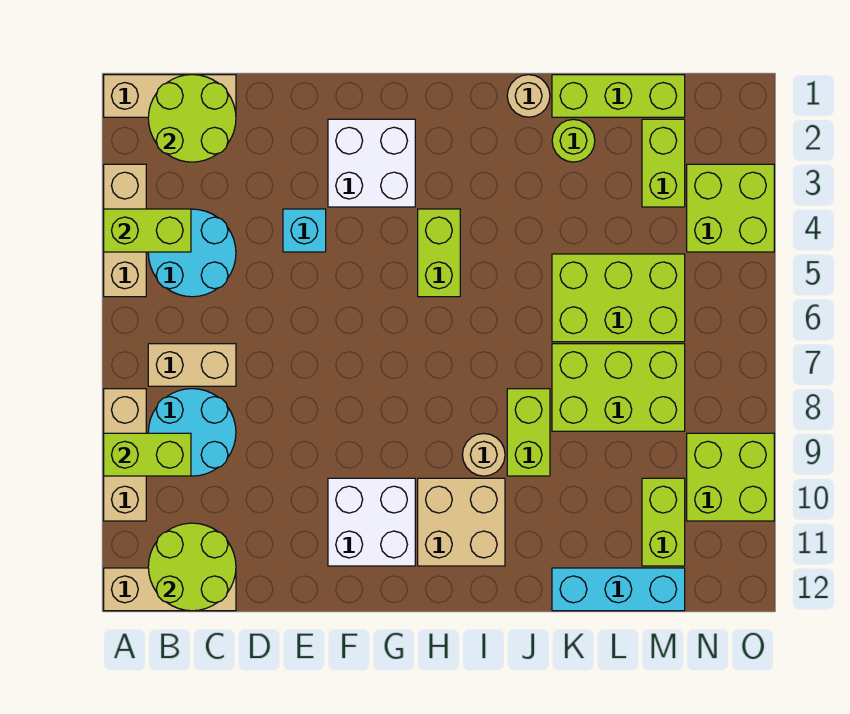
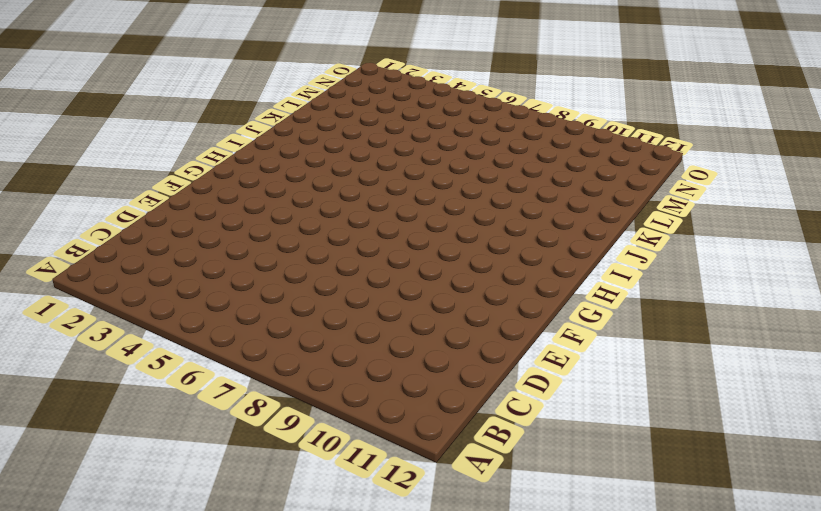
none -> tan 1x3 brick [104,75,236,117]
none -> tan 1x3 brick [104,164,146,297]
none -> tan 1x3 brick [104,389,146,521]

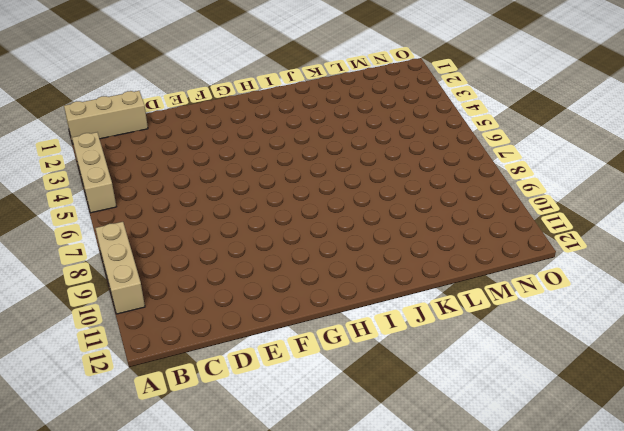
none -> tan 1x3 brick [104,568,236,611]
none -> cyan 2x2 round brick [148,209,236,297]
none -> tan 1x2 brick [148,344,236,386]

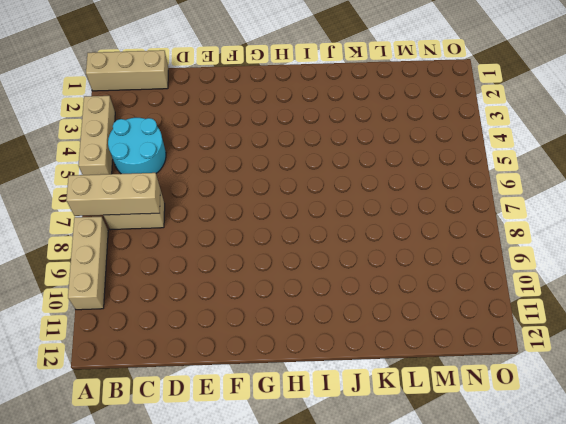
tan 1x3 brick [66,173,160,216] -> tan 1x3 brick moved to [104,568,236,611]
none -> cyan 2x2 round brick [148,389,236,476]
none -> cyan 1x1 brick [283,209,326,252]
none -> white 2x2 brick [328,119,415,207]

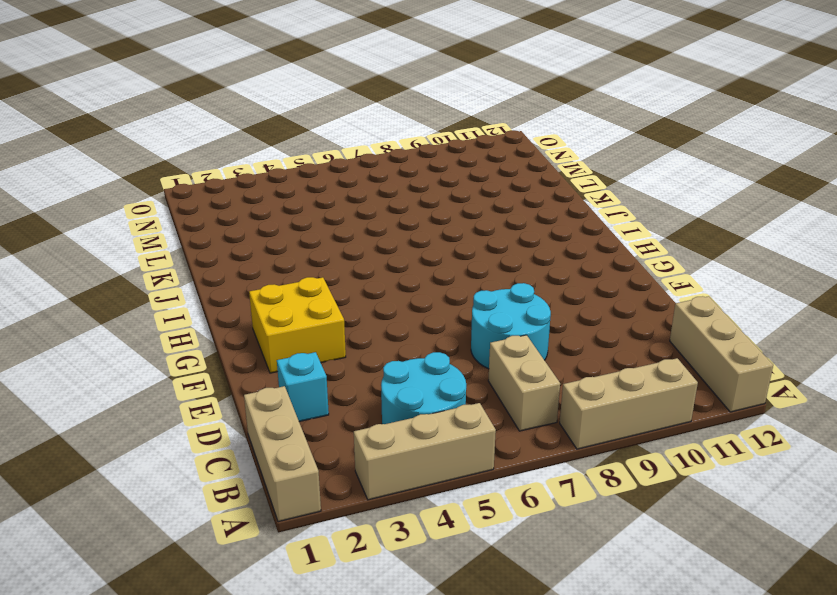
cyan 1x1 brick [277,352,329,422] -> cyan 1x1 brick moved to [283,209,326,252]
cyan 2x2 round brick [471,283,551,369] -> cyan 2x2 round brick moved to [148,389,236,476]
yellow 2x2 brick [249,277,346,373] -> white 2x2 brick [328,119,415,207]
none -> white 2x2 brick [328,478,415,566]
none -> lime 1x2 brick [418,209,460,297]
none -> tan 2x2 brick [418,478,505,566]

